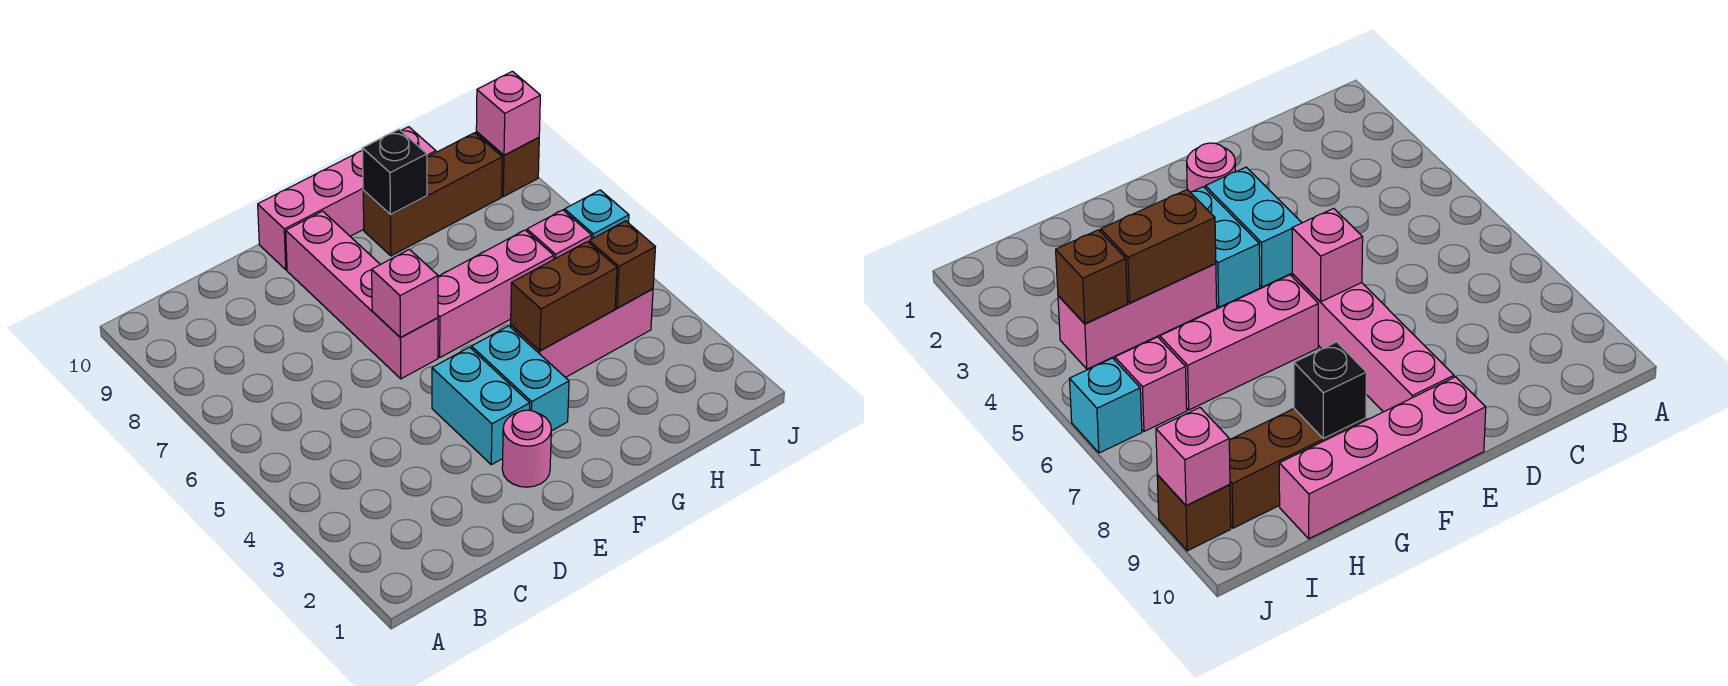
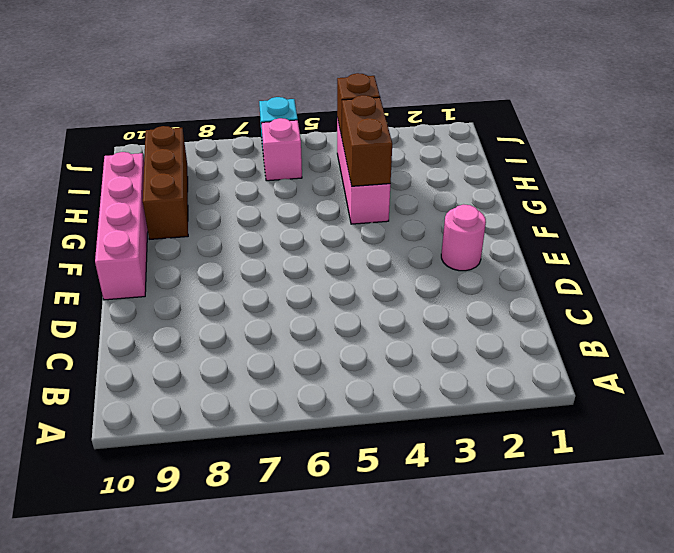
none -> cyan 1x2 brick [432,347,530,465]
none -> pink 1x4 brick [286,211,438,379]
none -> cyan 1x2 brick [471,326,569,431]

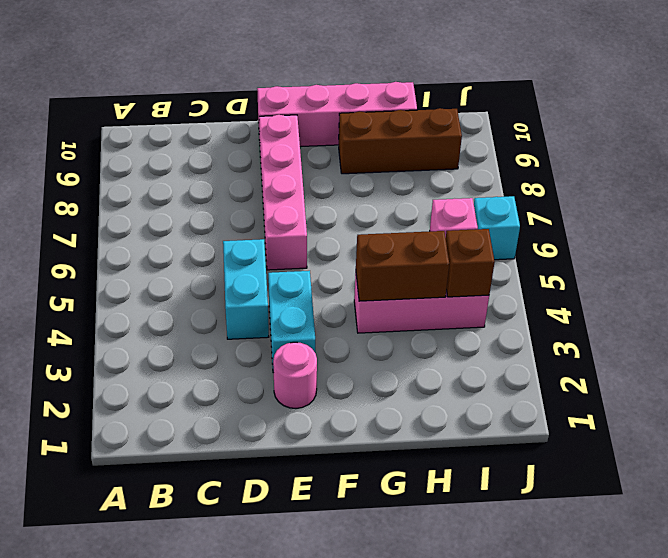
cyan 1x2 brick [223,239,269,339] -> cyan 1x2 brick moved to [471,326,569,431]
none -> pink 1x3 brick [438,230,554,357]
none -> brown 1x1 brick [476,132,539,197]
none -> pink 1x1 brick [372,249,438,337]

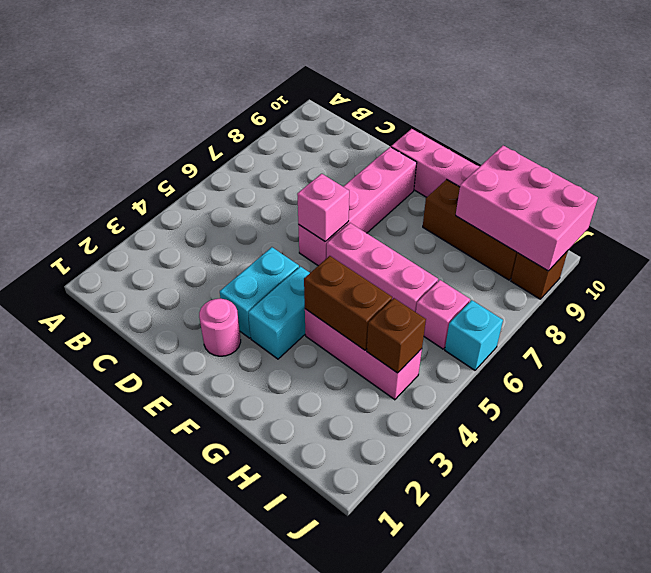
pink 2x3 brick [456,146,598,271] -> pink 1x1 brick [476,71,540,155]
none -> black 1x1 brick [362,129,427,215]

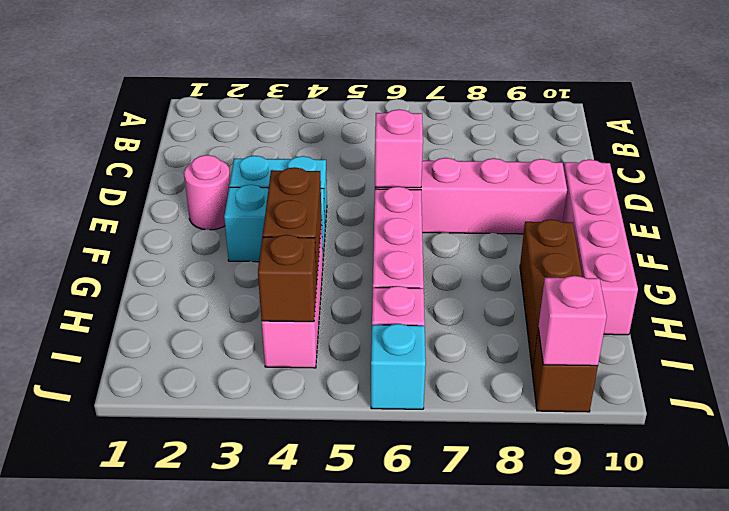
none -> black 1x1 brick [362,129,427,215]

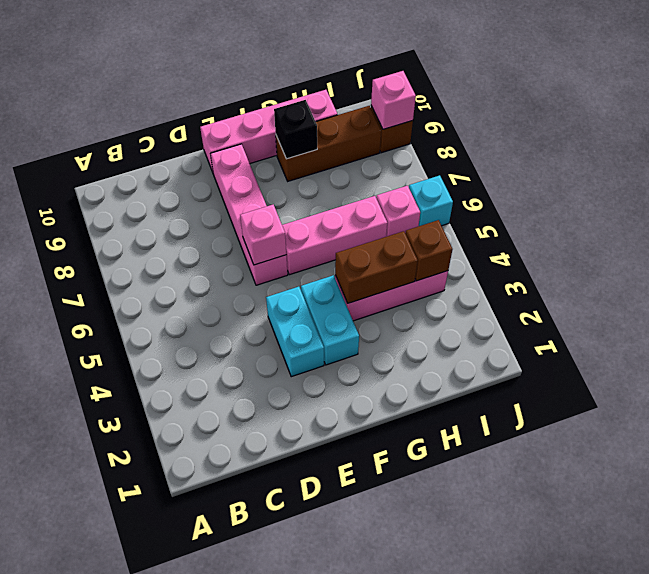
none -> pink 1x1 round brick [502,410,551,487]

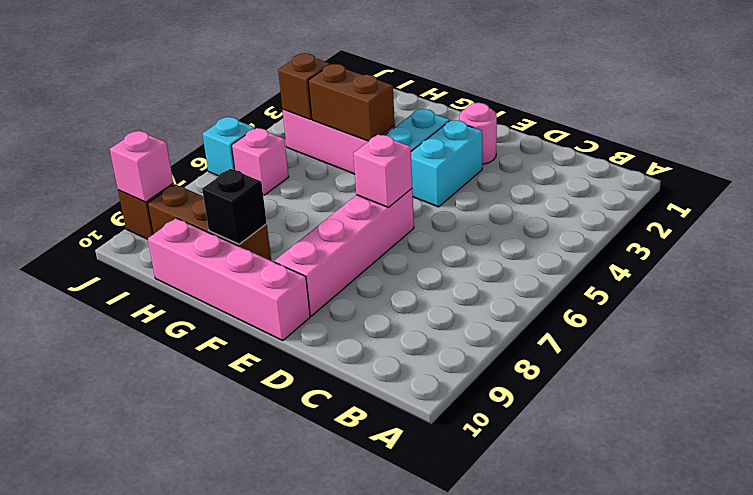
none -> pink 1x3 brick [438,230,554,357]

